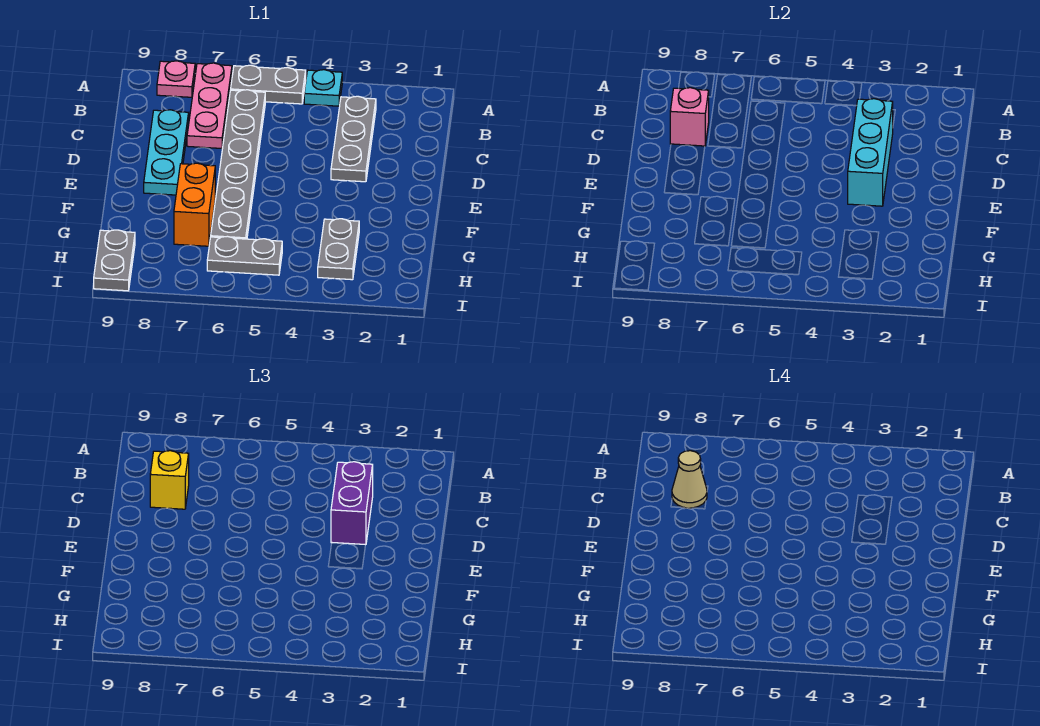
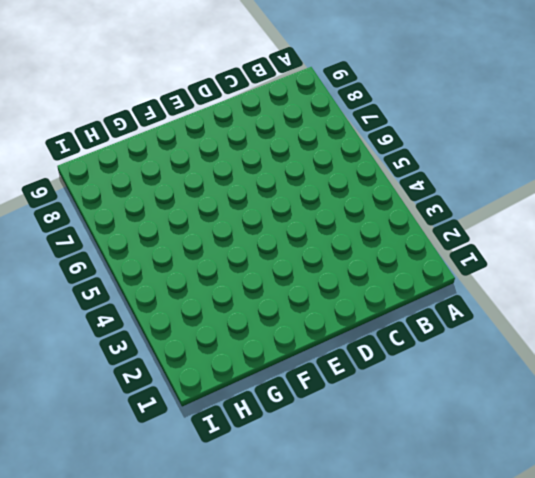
none -> cyan 1x1 plate [304,70,342,106]
none -> grey 1x2 plate [231,65,306,104]
none -> pink 1x3 plate [187,63,232,149]

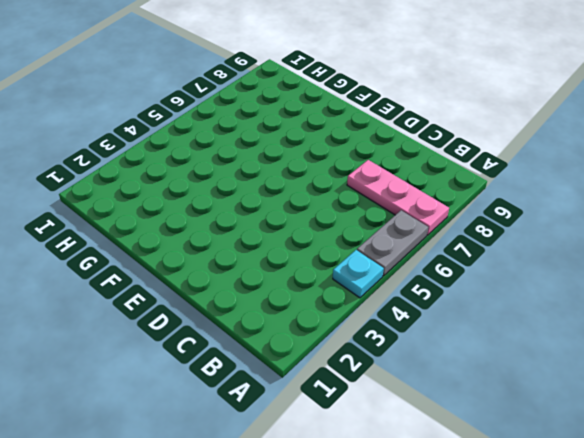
none -> pink 1x1 plate [157,61,195,97]
none -> grey 1x3 plate [331,96,376,182]
none -> grey 1x6 plate [211,90,265,239]

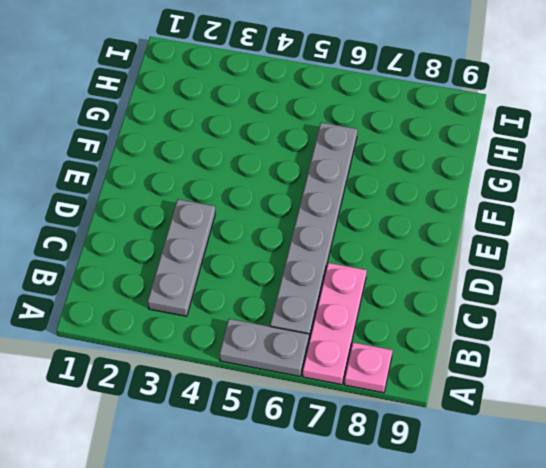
none -> cyan 1x1 plate [304,70,342,106]
none -> cyan 1x3 plate [144,110,189,195]
none -> orange 1x2 brick [174,163,215,246]

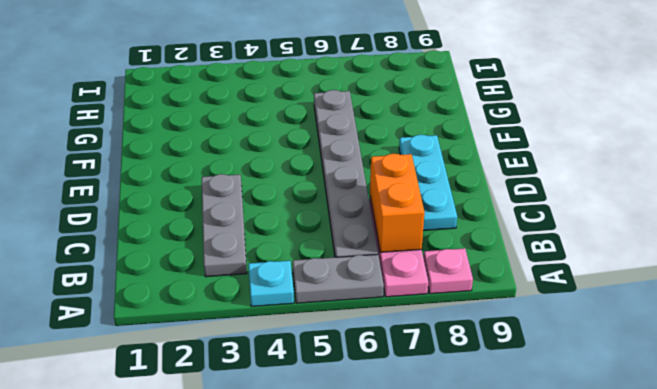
orange 1x2 brick [370,154,425,252] -> orange 1x2 brick moved to [174,163,215,246]
none -> grey 1x2 plate [318,219,359,280]
none -> grey 1x2 plate [207,236,282,275]
none -> grey 1x2 plate [94,230,135,291]

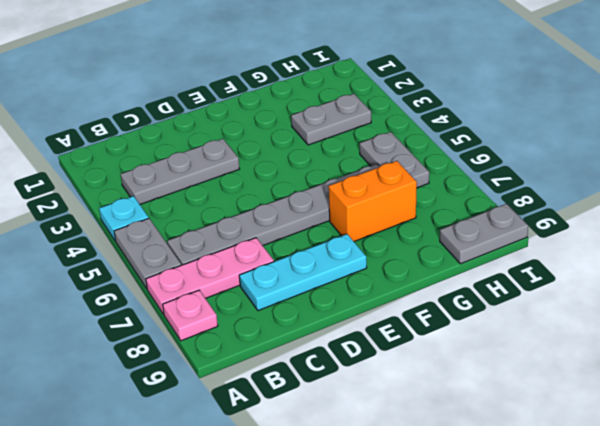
none -> cyan 1x3 brick [848,99,893,206]
none -> pink 1x1 brick [670,88,709,146]
none -> purple 1x2 brick [331,462,373,545]

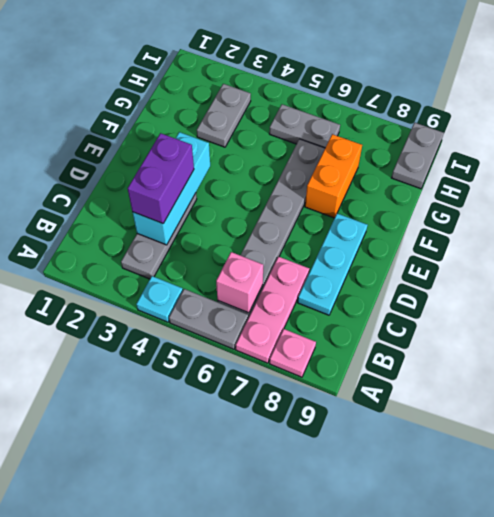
pink 1x1 brick [216,252,263,313] -> pink 1x1 brick moved to [670,88,709,146]
none -> yellow 1x1 brick [150,451,189,509]
none -> tan 1x1 cone [672,451,707,508]

